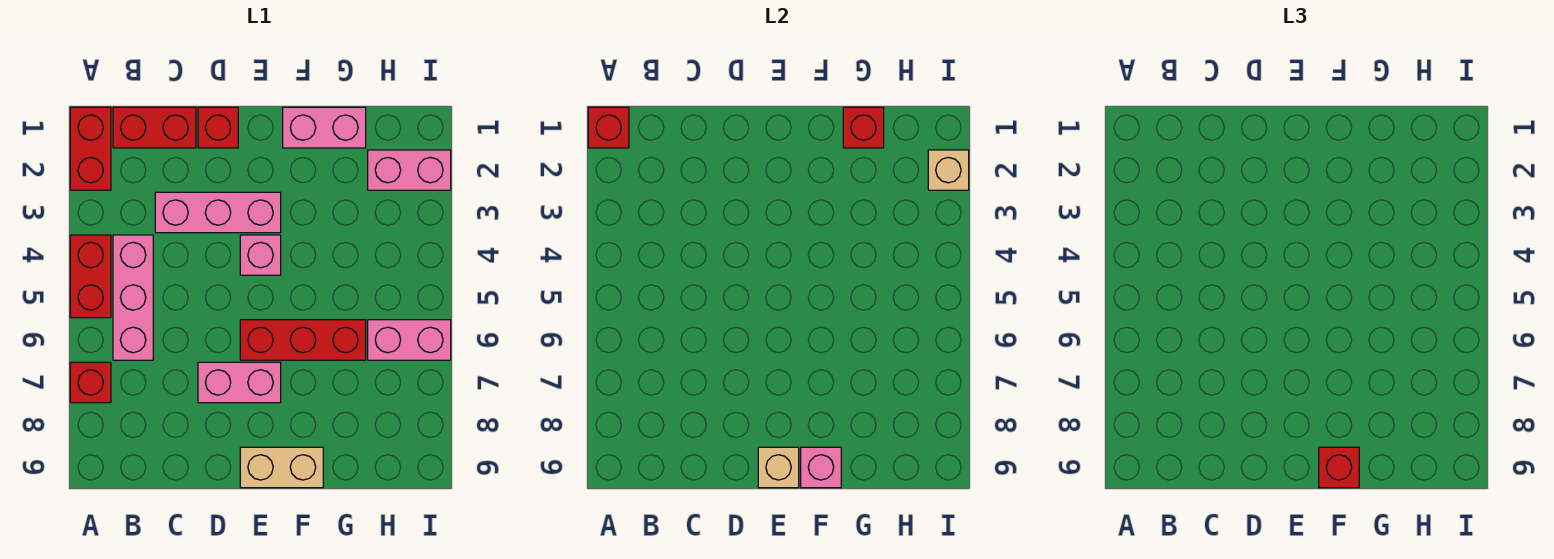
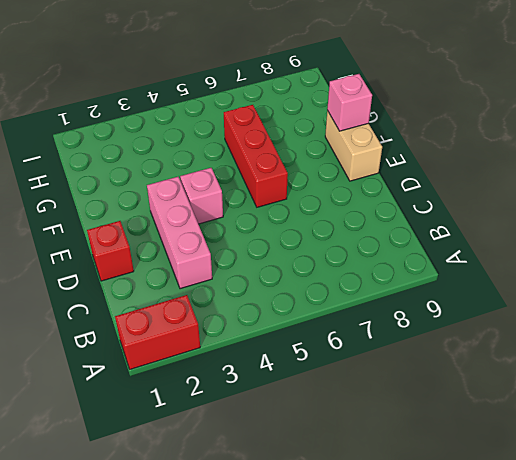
none -> red 1x2 brick [70,235,111,318]
none -> red 1x1 brick [70,362,111,403]
none -> red 1x2 brick [113,107,196,148]

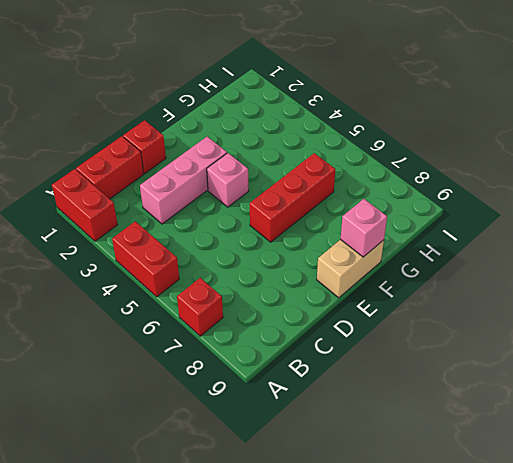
none -> pink 1x3 brick [113,235,153,360]
none -> pink 1x2 brick [198,362,281,403]
none -> pink 1x2 brick [283,107,366,148]

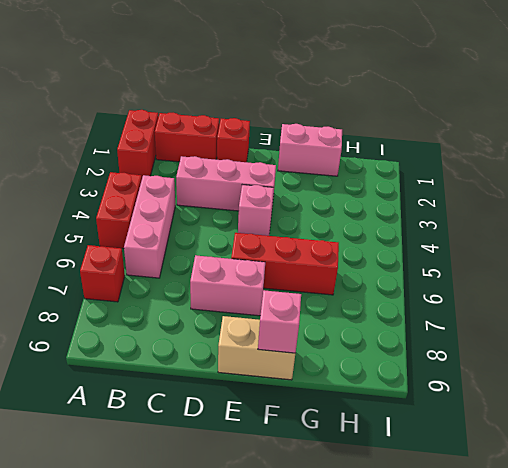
none -> pink 1x2 brick [368,150,451,190]
none -> pink 1x2 brick [368,320,451,360]
none -> red 1x1 brick [588,107,629,148]

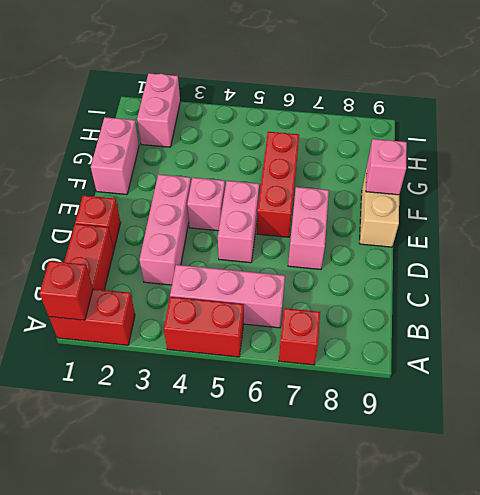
pink 1x2 brick [218,181,259,263] -> pink 1x2 brick moved to [368,320,451,360]
none -> tan 1x1 brick [758,447,799,488]
none -> red 1x1 brick [843,107,884,148]
none -> tan 1x1 brick [928,150,969,190]

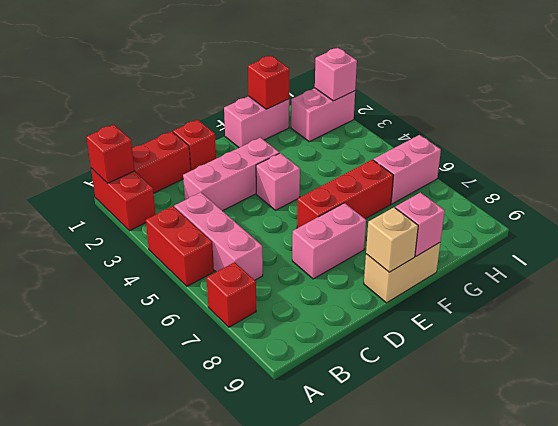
pink 1x1 brick [315,48,357,101] -> tan 1x1 brick [928,150,969,190]
none -> red 1x1 brick [1319,447,1359,488]

